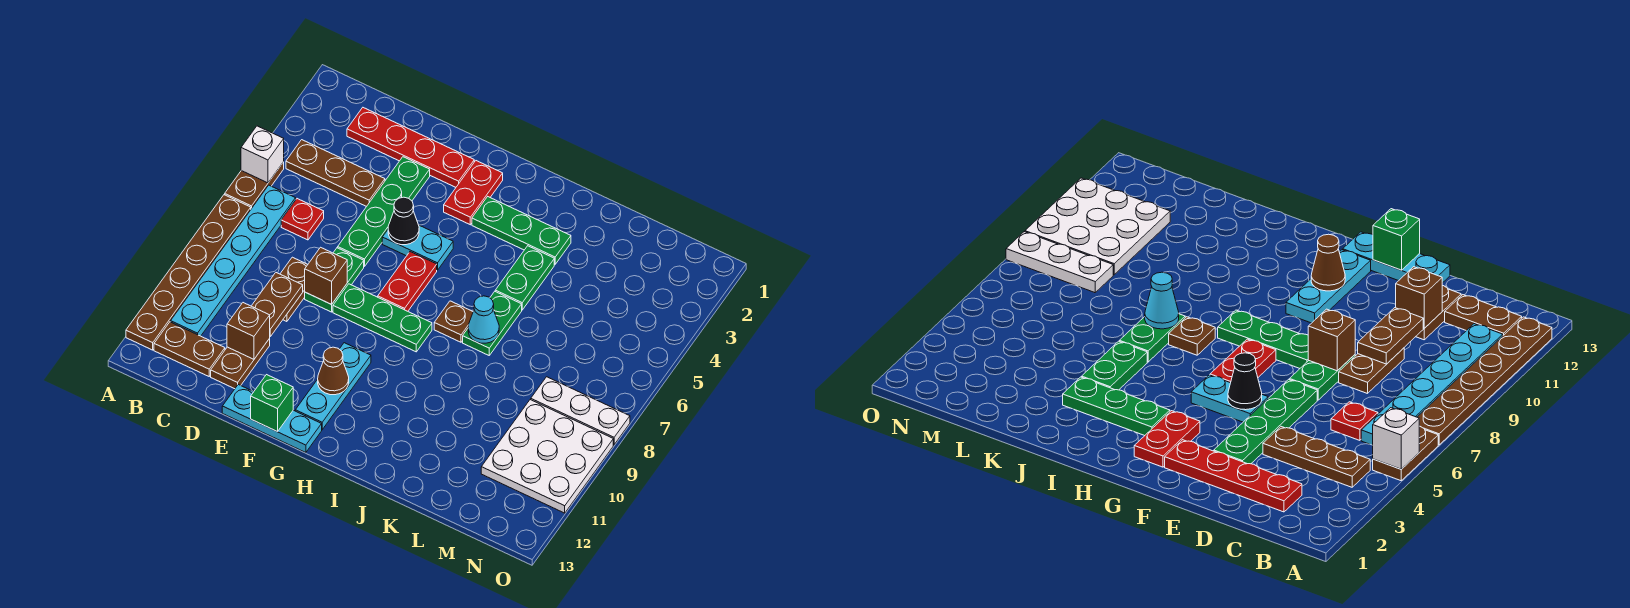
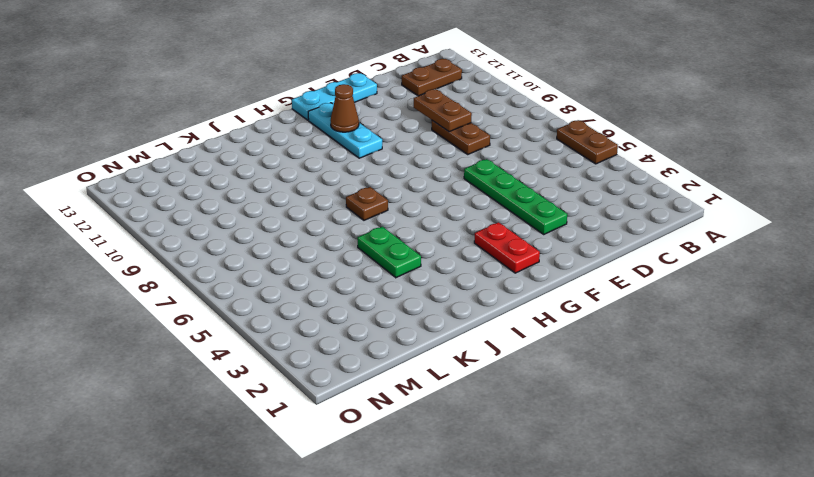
none -> brown 1x6 plate [126,195,251,350]
none -> brown 1x3 plate [286,140,385,207]
none -> cyan 1x6 plate [171,185,296,336]
none -> red 1x4 plate [347,108,474,187]

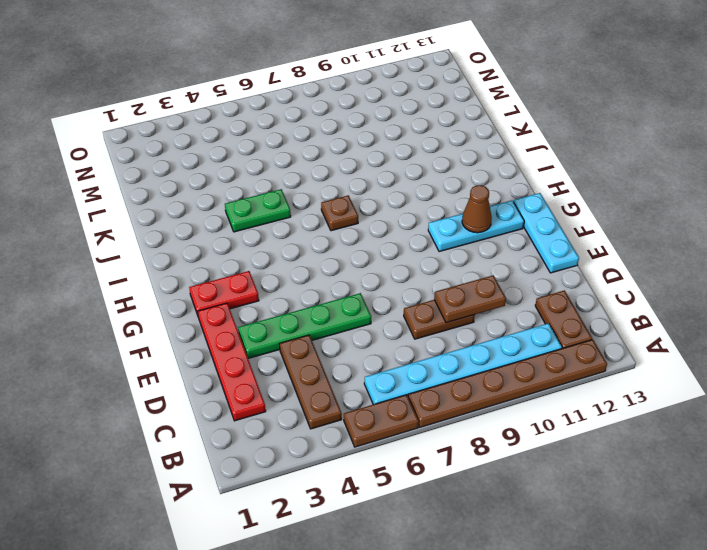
none -> red 1x1 plate [281,199,324,240]
none -> brown 1x2 plate [211,339,270,389]
none -> green 1x2 plate [305,248,364,312]
none -> cyan 1x2 plate [382,225,453,270]

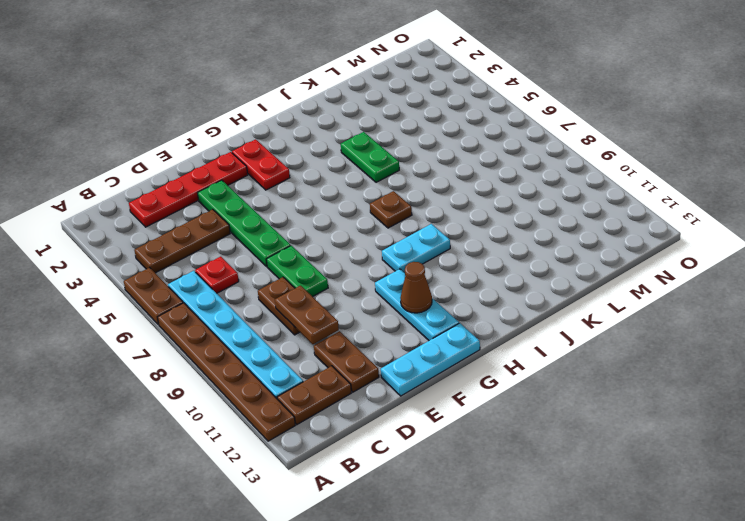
cyan 1x2 plate [382,224,450,273] -> cyan 1x2 plate moved to [382,225,453,270]
none -> green 1x3 plate [333,284,432,352]
none -> red 1x2 plate [378,252,437,311]
none -> green 1x3 plate [472,197,571,264]
none -> green 1x2 plate [463,292,522,355]

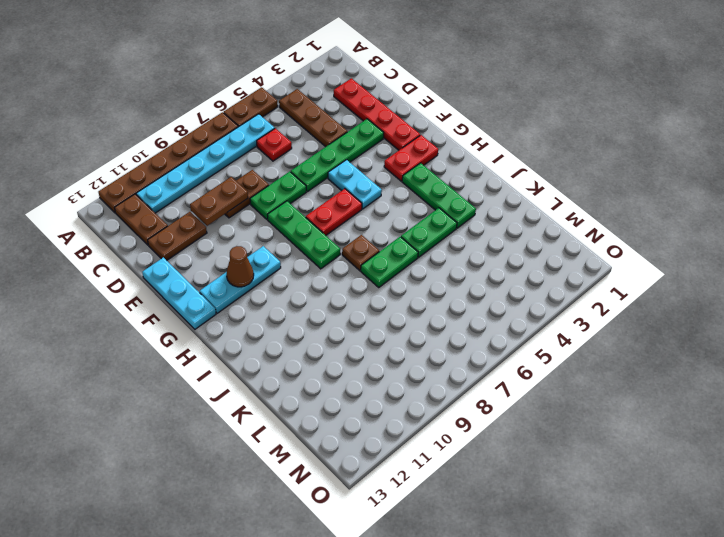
none -> white 1x3 plate [531,377,630,445]
none -> white 3x3 plate [481,399,613,513]
none -> white 1x1 brick [241,126,284,183]
none -> brown 1x1 brick [227,303,270,359]

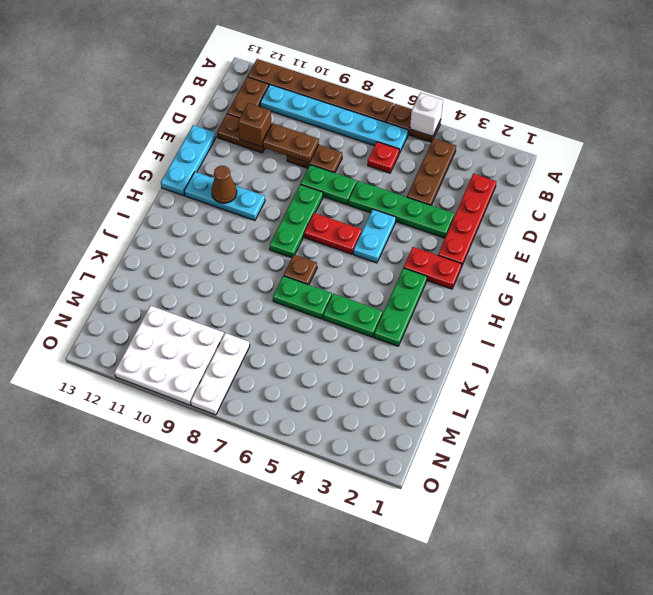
none -> brown 1x1 brick [305,247,347,304]
none -> black 1x1 cone [388,197,419,245]
none -> green 1x1 brick [251,375,293,431]
none -> cyan 1x1 cone [468,296,499,343]

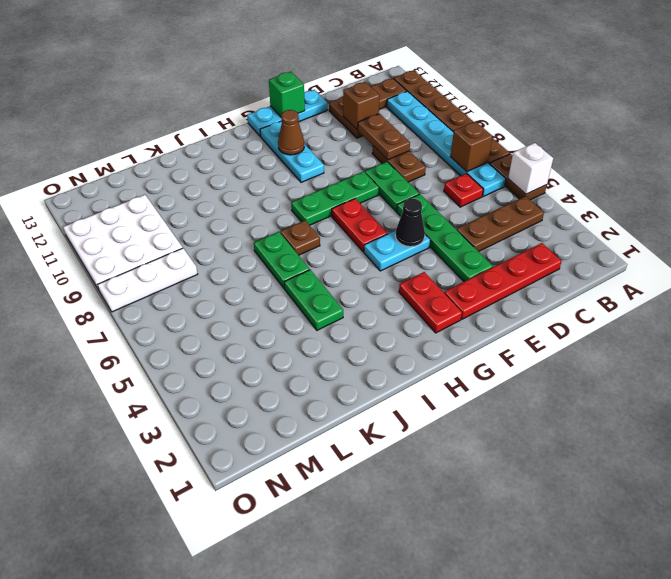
brown 1x1 brick [450,121,493,172] -> brown 1x1 brick moved to [305,247,347,304]
none -> green 1x3 plate [472,197,571,264]
none -> cyan 1x1 cone [468,296,499,343]

